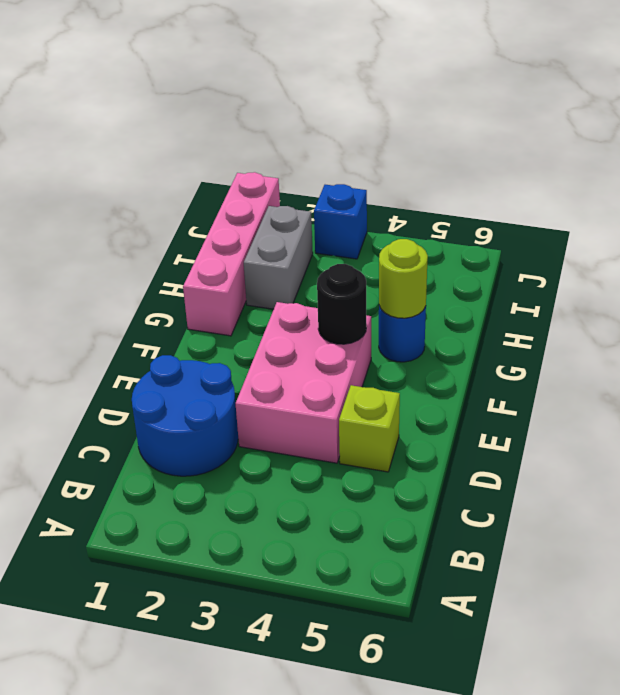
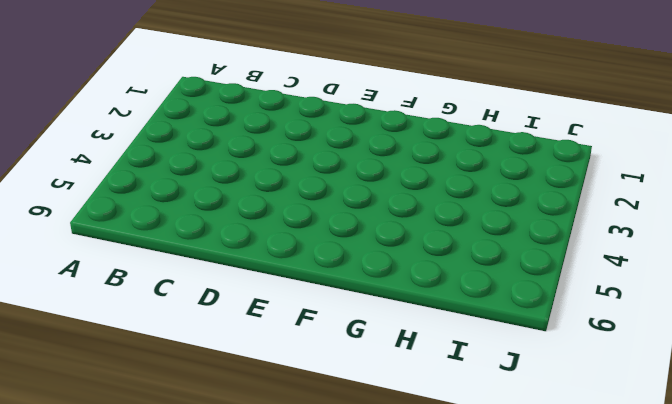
none -> blue 2x2 round brick [132,355,238,476]
none -> pink 2x3 brick [236,302,371,463]

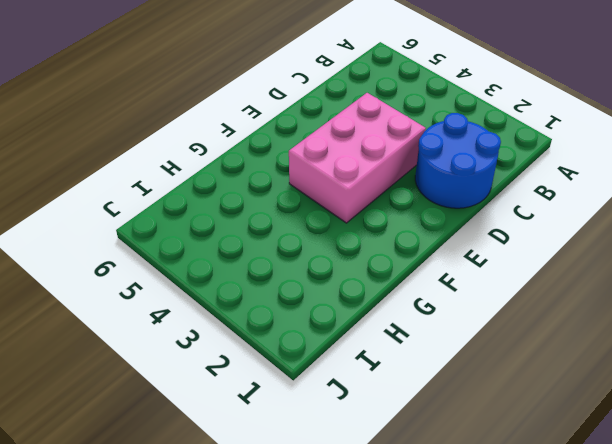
none -> lime 1x1 brick [339,385,400,472]
none -> pink 1x4 brick [183,172,280,336]

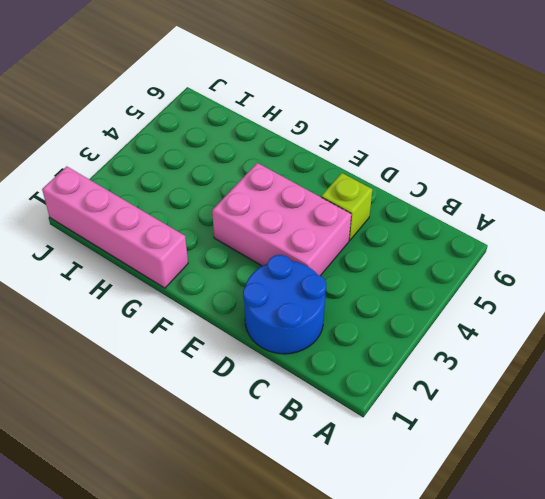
none -> blue 1x1 round brick [379,306,426,362]
none -> grey 1x2 brick [244,206,313,309]

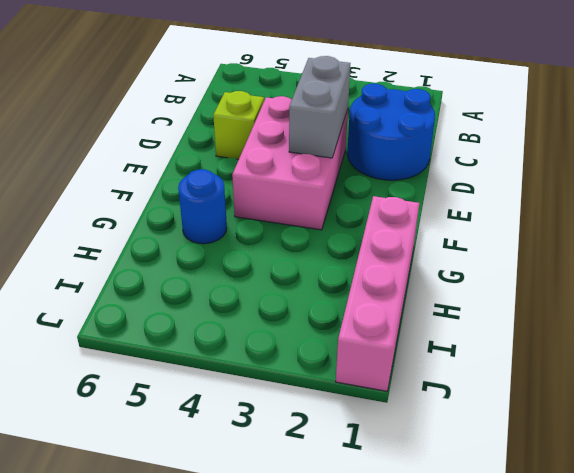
grey 1x2 brick [289,56,350,158] -> grey 1x2 brick moved to [244,206,313,309]
none -> blue 1x1 brick [314,184,367,259]
none -> black 1x1 round brick [317,264,366,344]

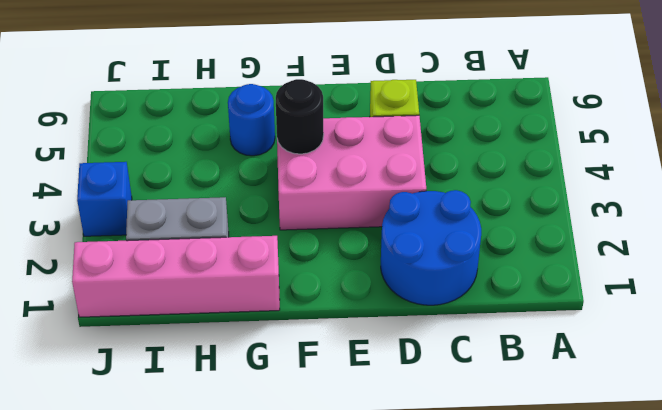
none -> lime 1x1 round brick [379,239,428,318]

